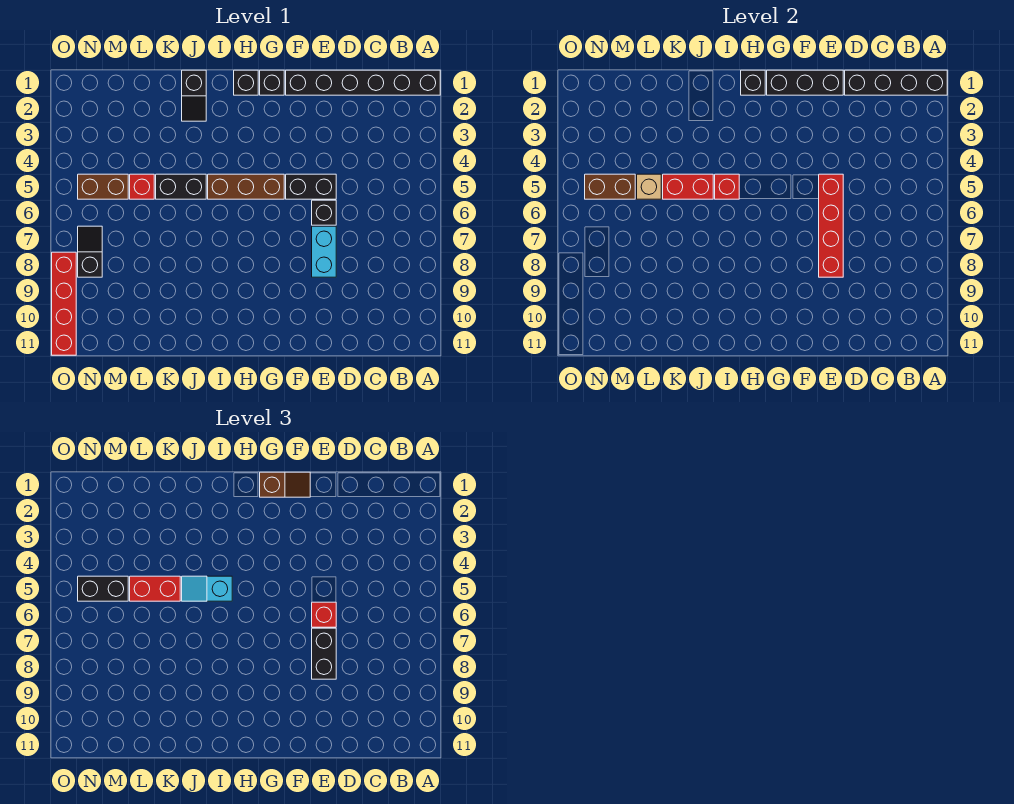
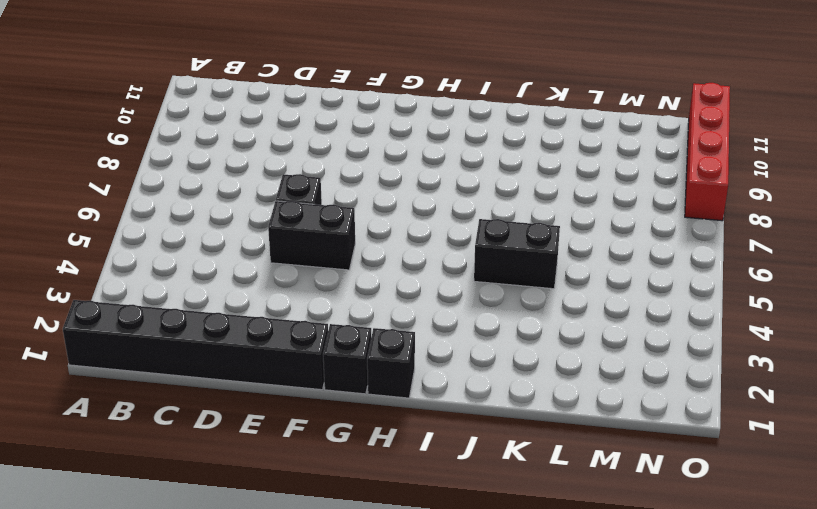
none -> cyan 1x2 brick [312,226,336,277]
none -> brown 1x3 brick [208,174,284,199]
none -> black 1x2 slope [182,70,206,121]

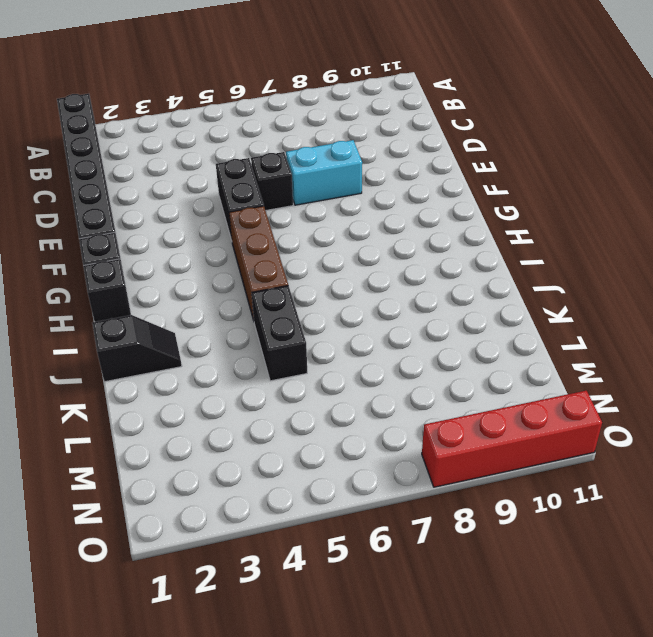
none -> red 1x1 brick [130,174,154,199]
none -> brown 1x2 brick [78,174,128,199]
none -> black 1x2 slope [78,226,102,277]

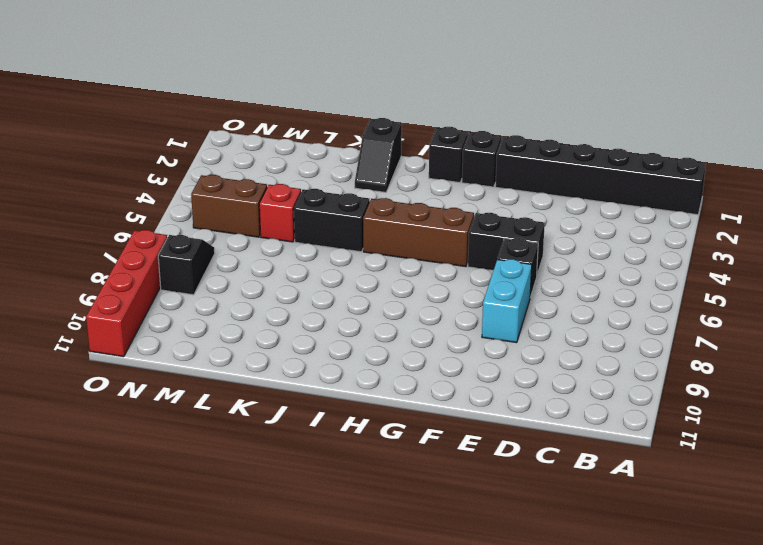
none -> black 1x4 brick [845,70,947,95]
none -> black 1x3 brick [767,70,843,95]
none -> red 1x4 brick [819,174,843,277]

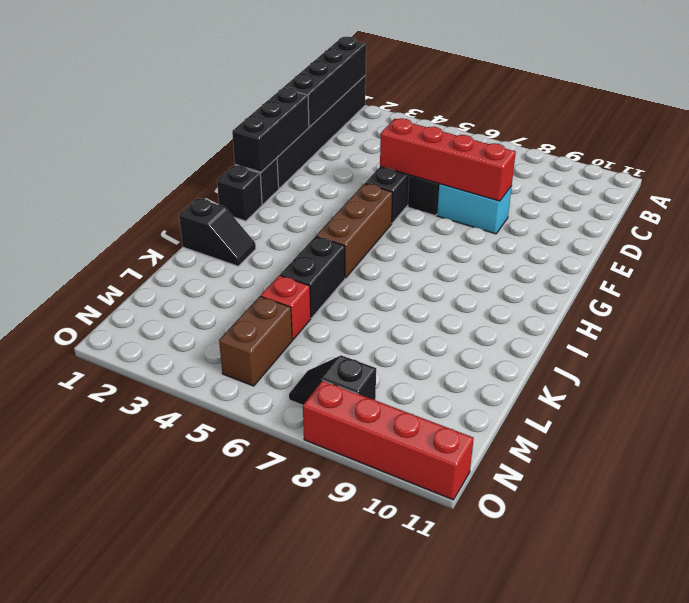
none -> black 1x1 brick [741,70,765,95]
none -> red 1x1 brick [715,174,739,199]
none -> red 1x2 brick [663,174,713,199]

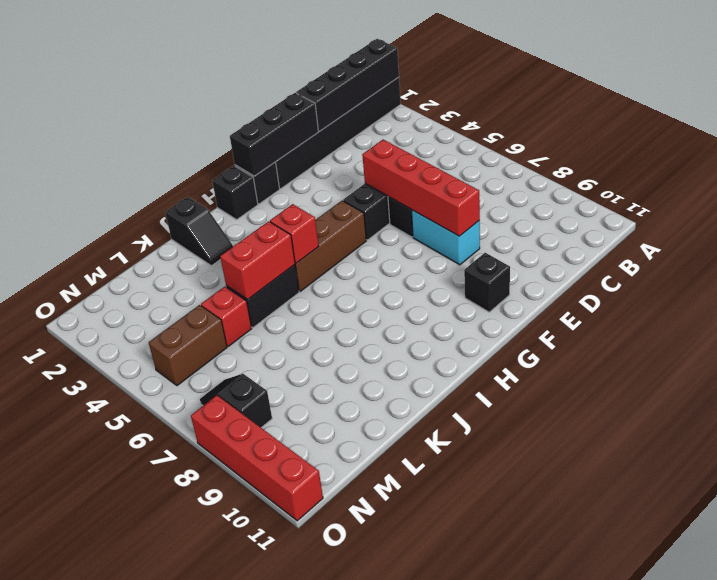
black 1x1 brick [464,253,510,312] -> black 1x1 brick moved to [741,70,765,95]
none -> tan 1x1 brick [637,174,661,199]
none -> brown 1x2 brick [585,174,635,199]
none -> red 1x1 brick [312,602,336,627]

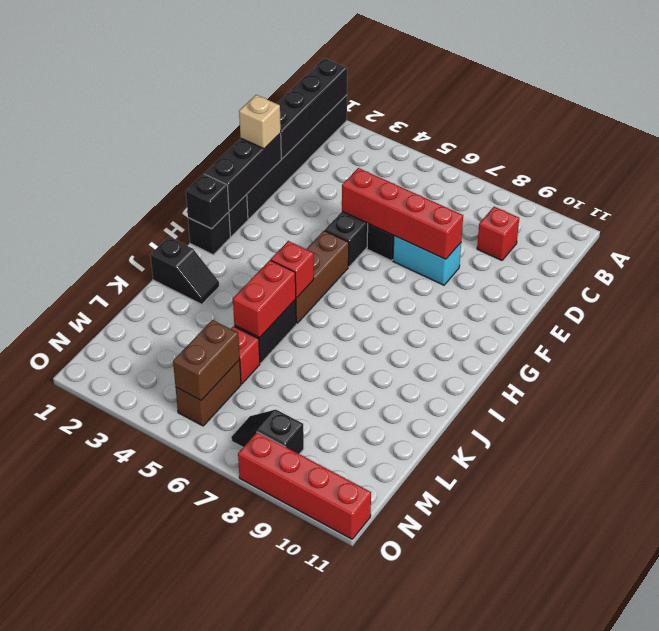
red 1x1 brick [477,207,519,260] -> red 1x1 brick moved to [312,602,336,627]
tan 1x1 brick [239,95,281,149] -> tan 1x1 brick moved to [637,174,661,199]
none -> black 1x2 brick [312,628,336,679]
none -> brown 1x2 slope [260,472,310,497]
none -> cyan 1x2 slope [182,576,232,601]

